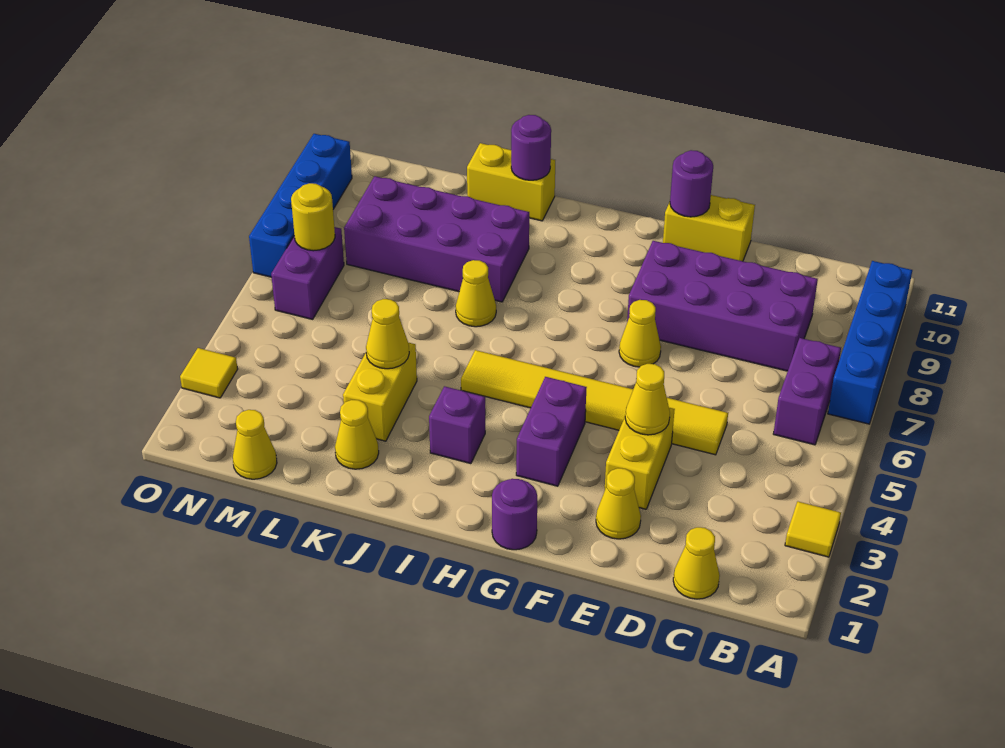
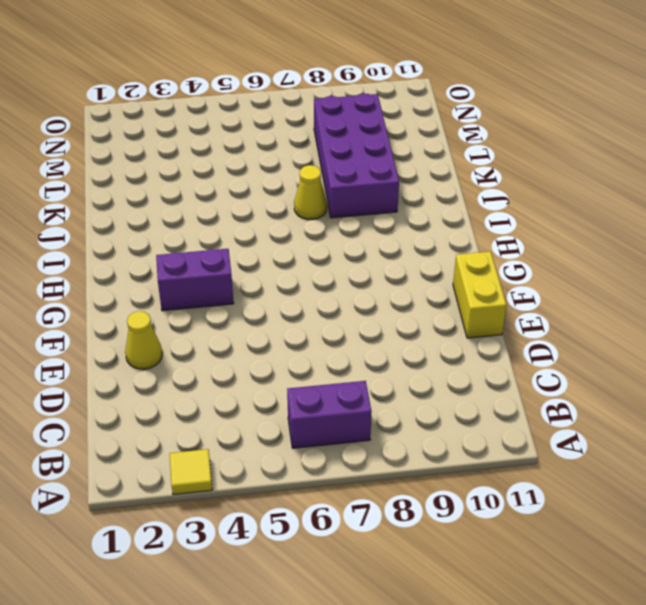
none -> blue 1x4 brick [828,261,912,424]
none -> yellow 1x1 cone [673,527,720,599]
none -> purple 2x4 brick [627,241,818,371]

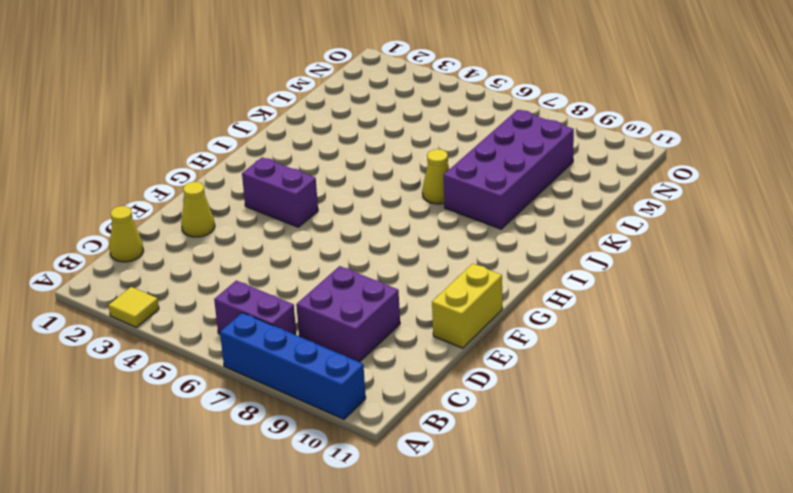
purple 2x2 brick [296,266,400,362] -> purple 2x4 brick [627,241,818,371]
none -> yellow 1x6 tile [461,350,728,455]
none -> yellow 1x2 brick [605,408,675,509]
none -> yellow 1x1 cone [619,300,661,367]

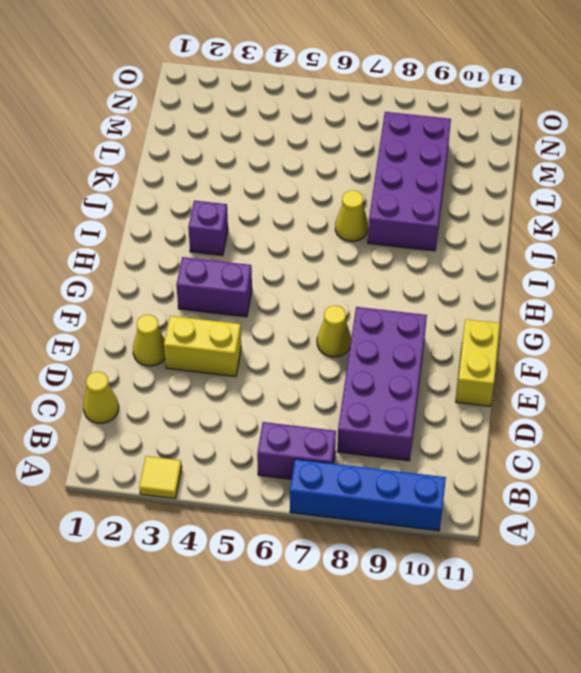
none -> yellow 1x6 tile [461,350,728,455]
none -> purple 1x1 round brick [492,479,537,550]
none -> yellow 1x2 brick [467,143,555,221]

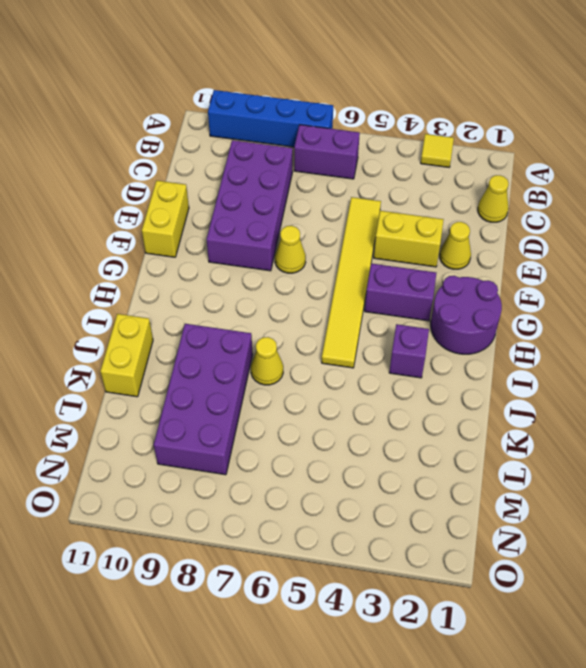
purple 2x2 round brick [431,276,502,354] -> purple 1x1 round brick [492,479,537,550]
none -> yellow 1x1 cone [335,400,379,469]
none -> yellow 1x2 brick [343,343,417,441]
none -> yellow 1x1 cone [233,410,277,479]

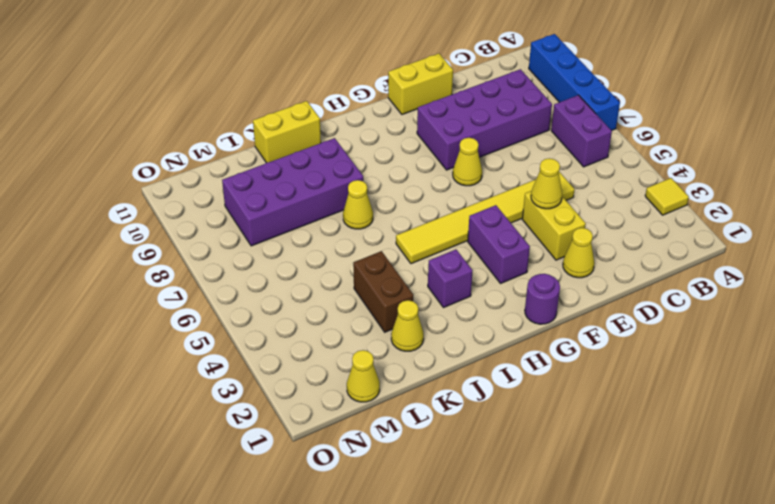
brown 1x2 brick [353,251,413,332] -> yellow 1x2 brick [343,343,417,441]
none -> yellow 1x1 cone [673,527,720,599]
none -> purple 1x2 brick [271,227,344,319]
none -> yellow 1x1 tile [180,348,238,398]

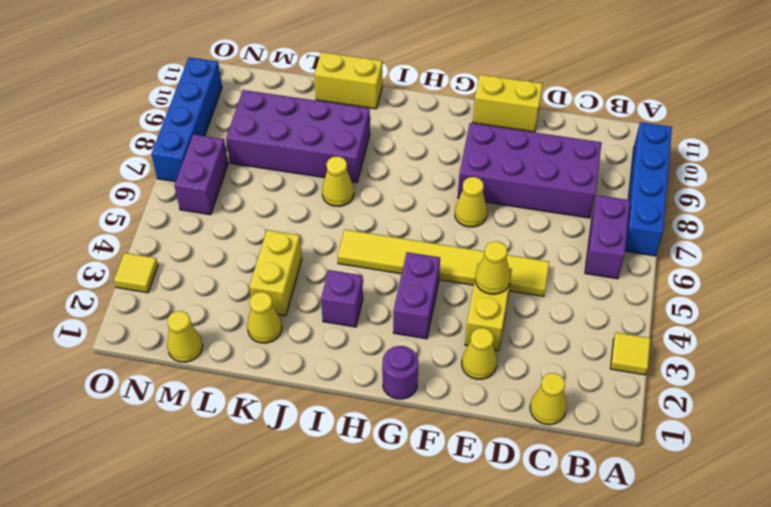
none -> purple 1x1 round brick [670,150,713,217]
none -> purple 1x1 round brick [511,115,551,180]
none -> yellow 1x1 cone [366,299,409,369]

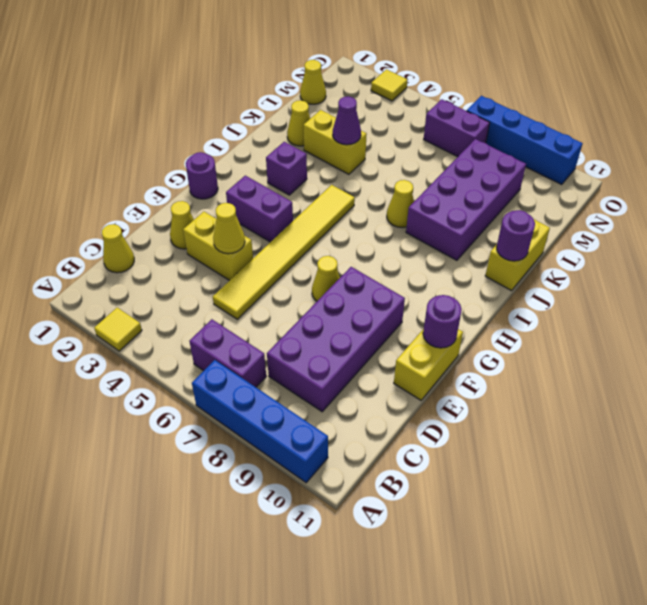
purple 1x1 cone [333,96,361,145] -> yellow 1x1 cone [366,299,409,369]
none -> yellow 1x1 round brick [291,183,335,251]

